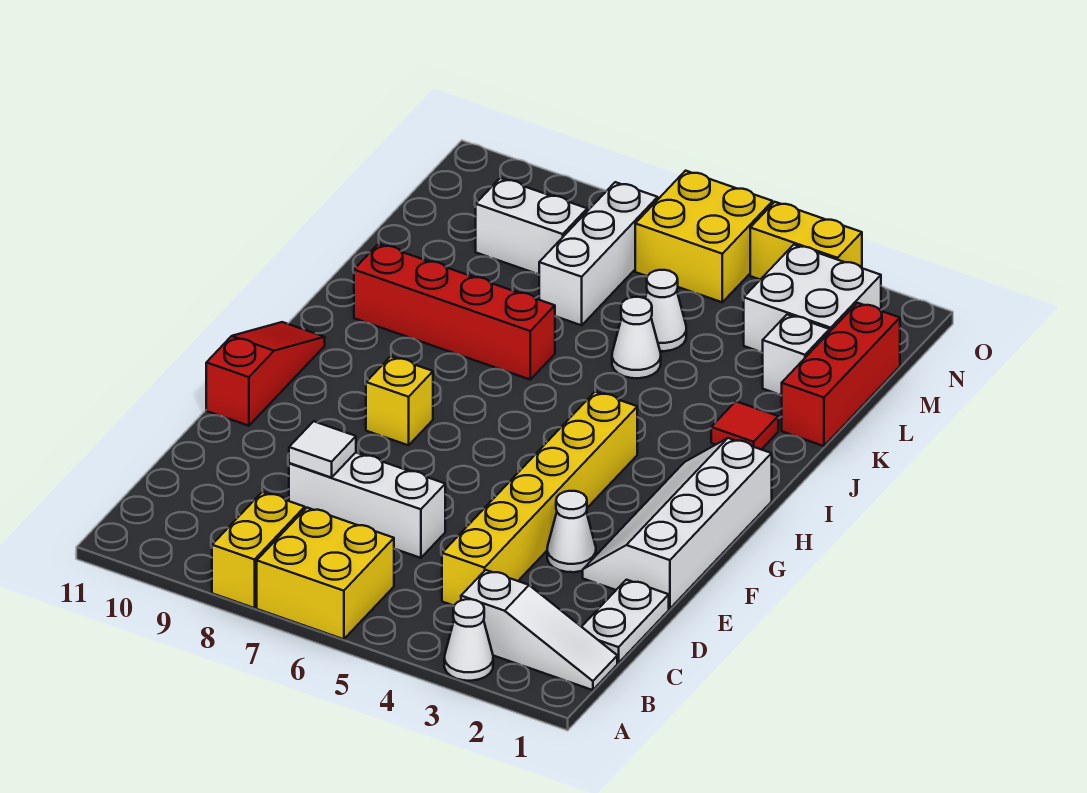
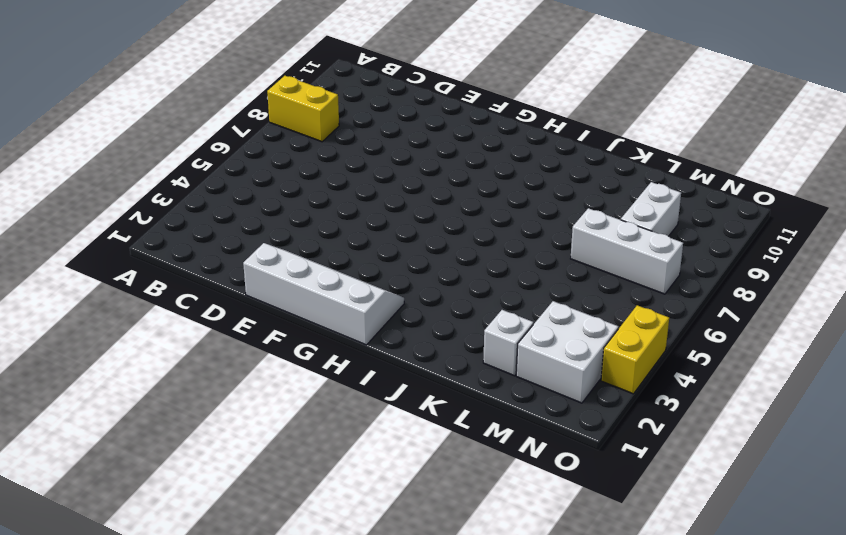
none -> white 1x1 cone [444,599,493,681]
none -> yellow 2x2 brick [257,508,394,639]
none -> white 1x3 slope [461,570,617,690]

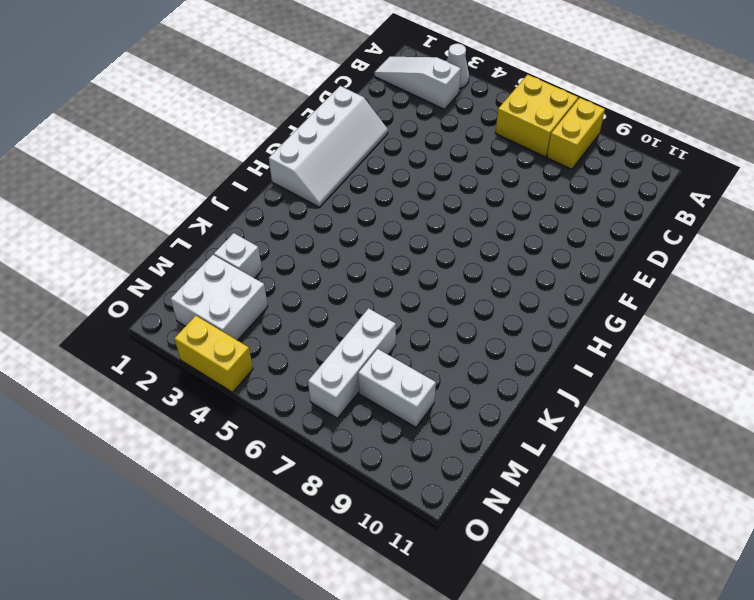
none -> white 1x2 plate [582,580,669,663]
none -> yellow 1x6 brick [442,392,637,606]
none -> white 1x3 brick [289,453,445,558]

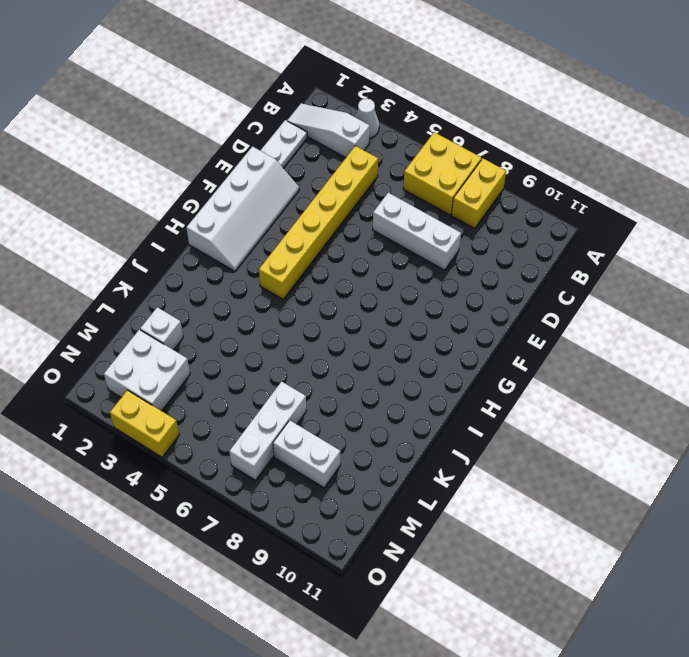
none -> white 1x1 cone [547,491,596,572]
none -> red 1x3 slope [206,322,325,426]
none -> yellow 1x1 brick [366,356,433,445]

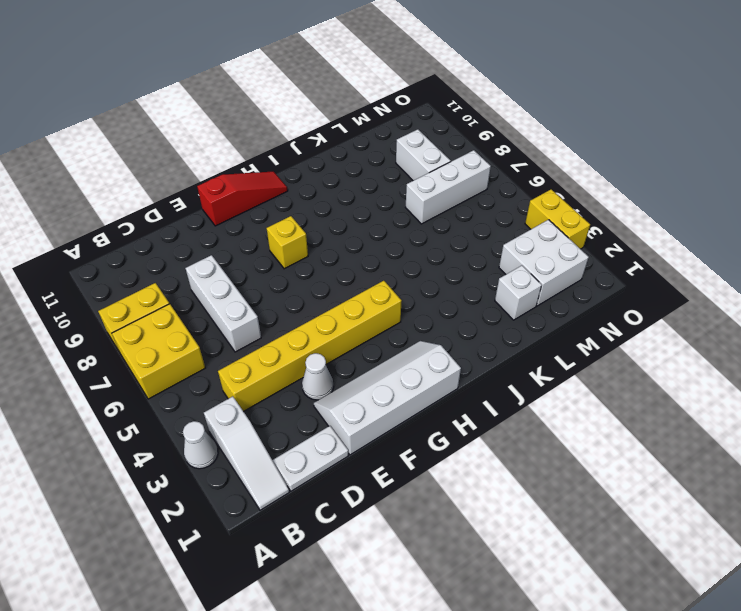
none -> red 1x1 tile [711,401,778,450]
none -> red 1x4 brick [354,244,555,379]
none -> red 1x3 brick [781,303,900,446]

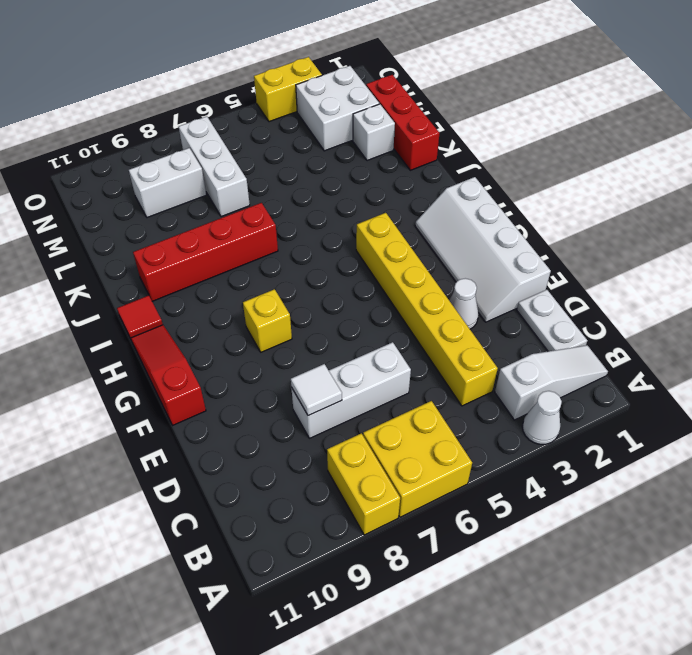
red 1x1 tile [117,295,163,339] -> red 1x1 tile moved to [711,401,778,450]
none -> white 1x1 cone [612,297,661,378]
none -> white 1x1 cone [645,270,686,351]
none -> yellow 2x2 brick [635,171,773,302]

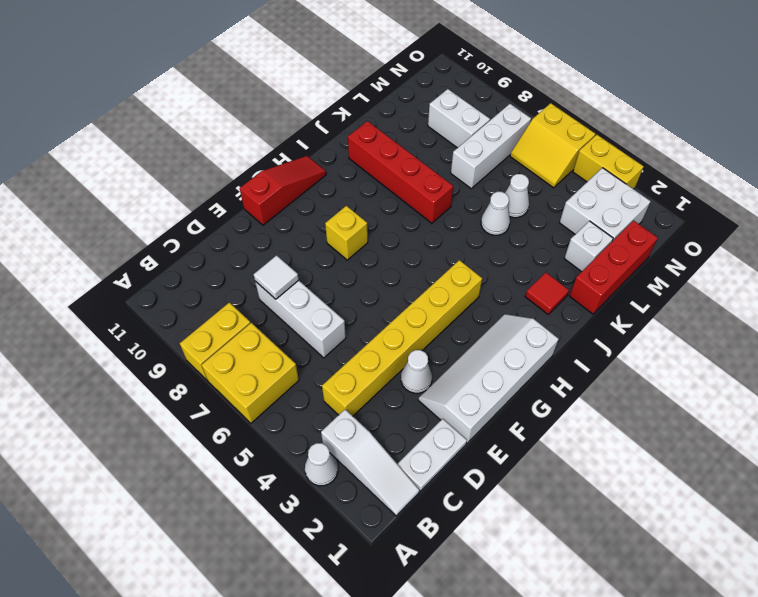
yellow 2x2 slope [510,103,595,188] -> yellow 2x2 brick [635,171,773,302]

